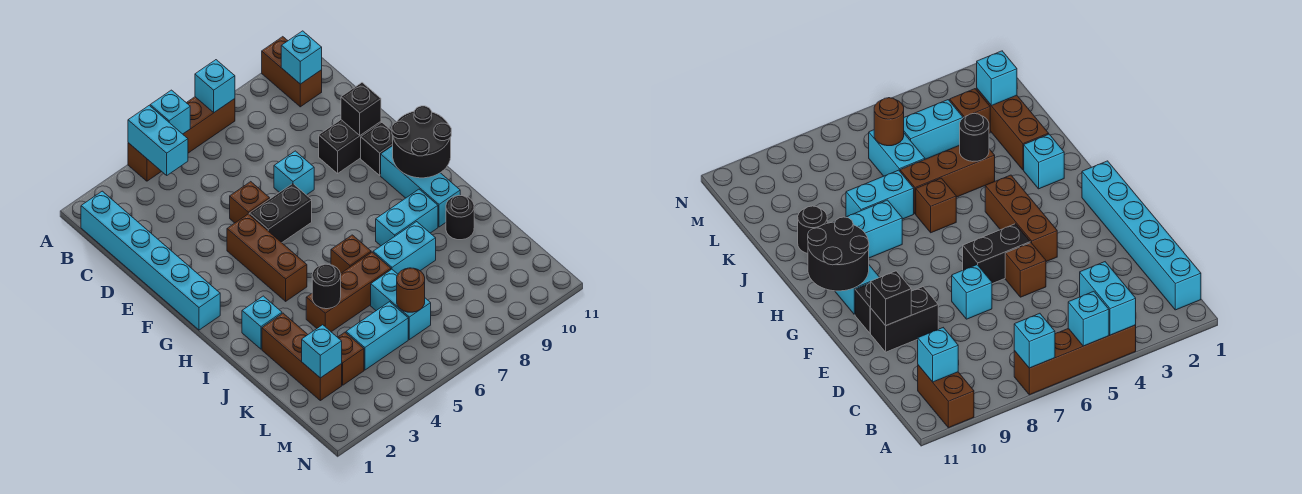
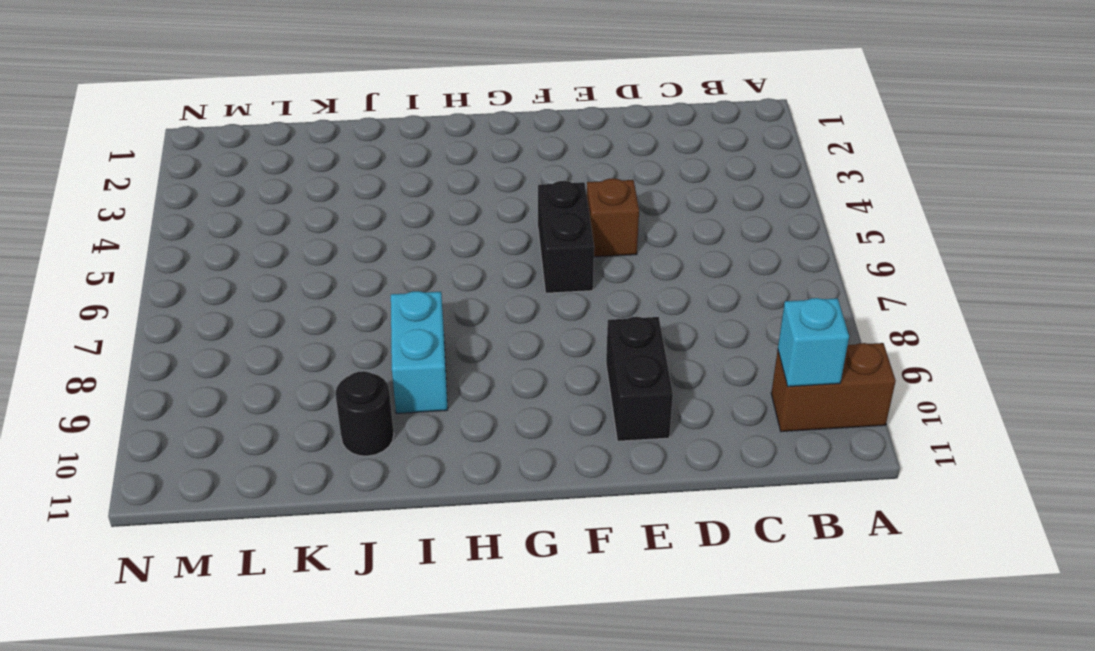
none -> brown 1x4 brick [128,97,235,181]
none -> cyan 1x6 brick [81,191,220,330]
none -> cyan 1x1 brick [274,151,314,195]

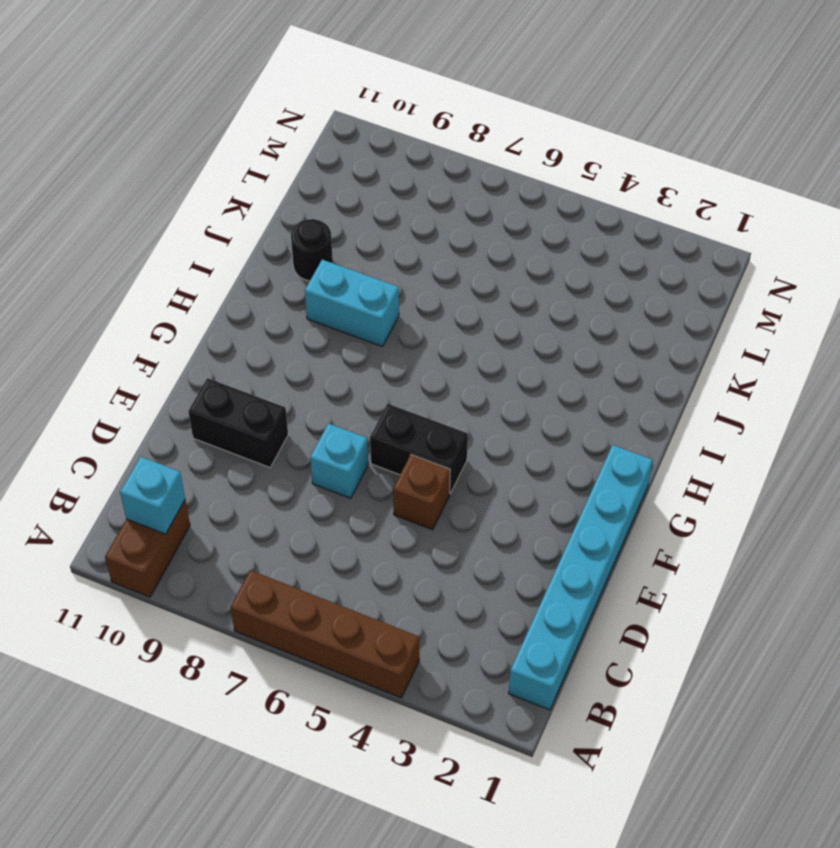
none -> brown 1x3 brick [227,214,307,301]
none -> black 1x1 brick [361,123,393,175]
none -> cyan 1x3 brick [381,146,460,227]

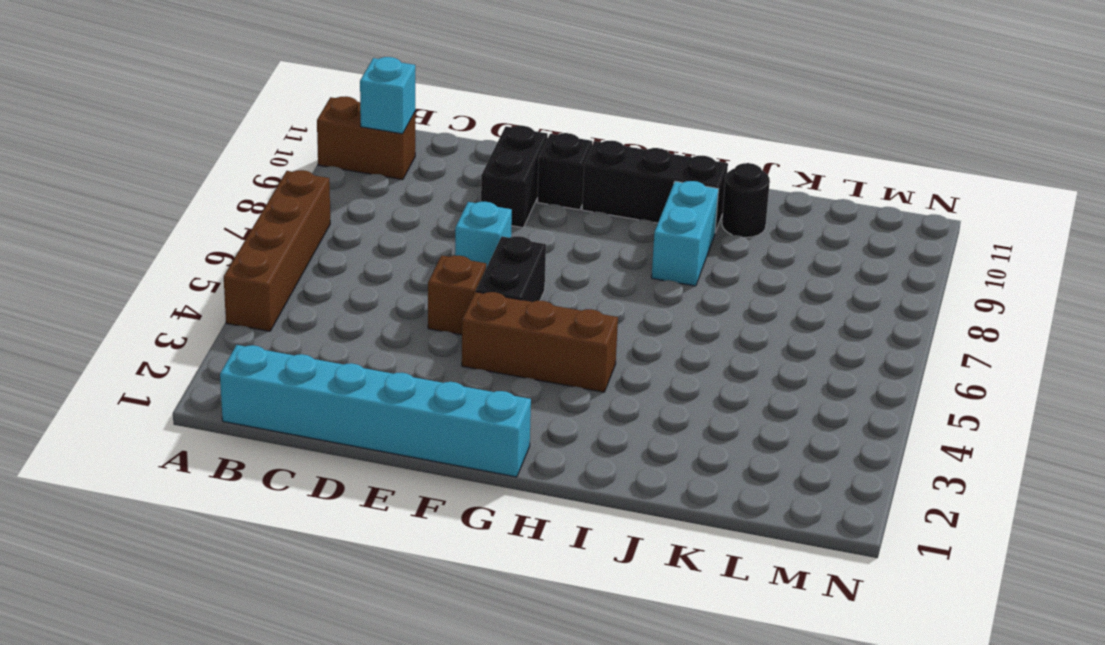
black 1x3 brick [582,141,728,233] -> cyan 1x3 brick [381,146,460,227]
none -> cyan 1x1 brick [242,296,282,349]
none -> brown 1x1 brick [331,235,371,274]
none -> brown 1x3 brick [262,313,342,401]

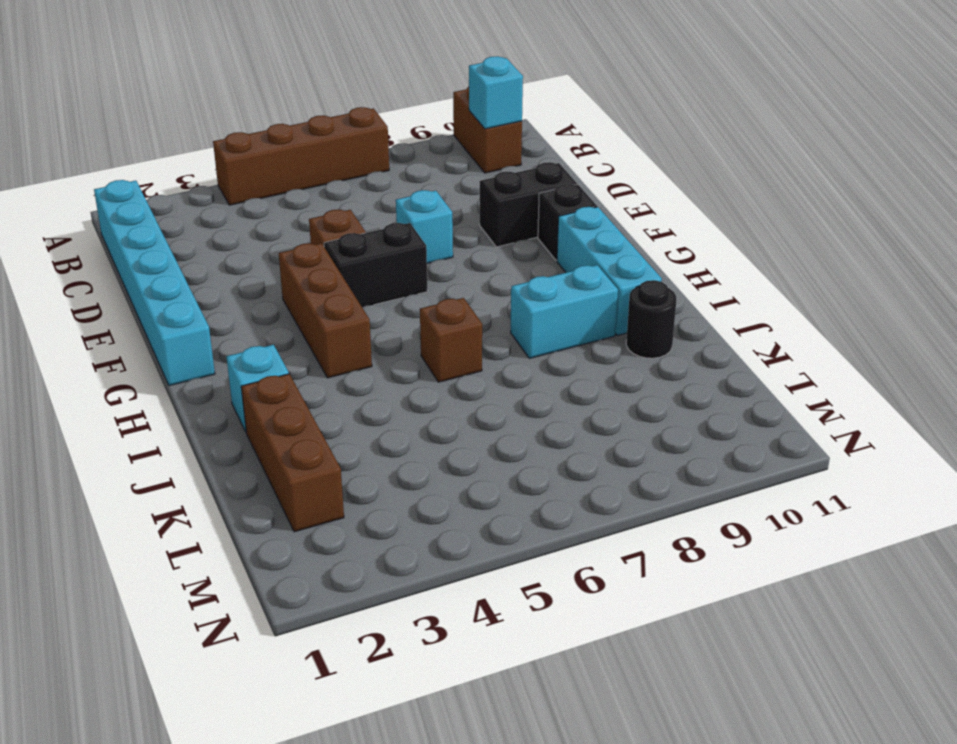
none -> brown 1x3 brick [306,252,391,332]
none -> cyan 1x2 brick [373,222,436,274]
none -> cyan 1x2 brick [371,269,431,340]

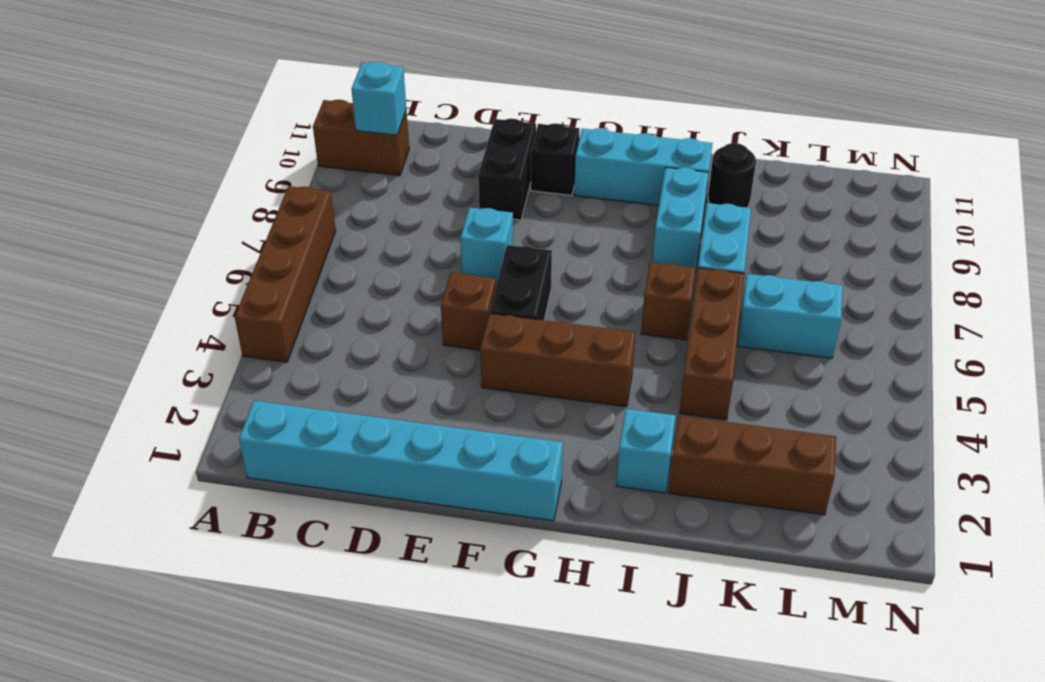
none -> brown 1x1 brick [338,332,364,385]
none -> cyan 1x2 brick [346,302,408,370]
none -> cyan 1x2 brick [128,105,188,175]

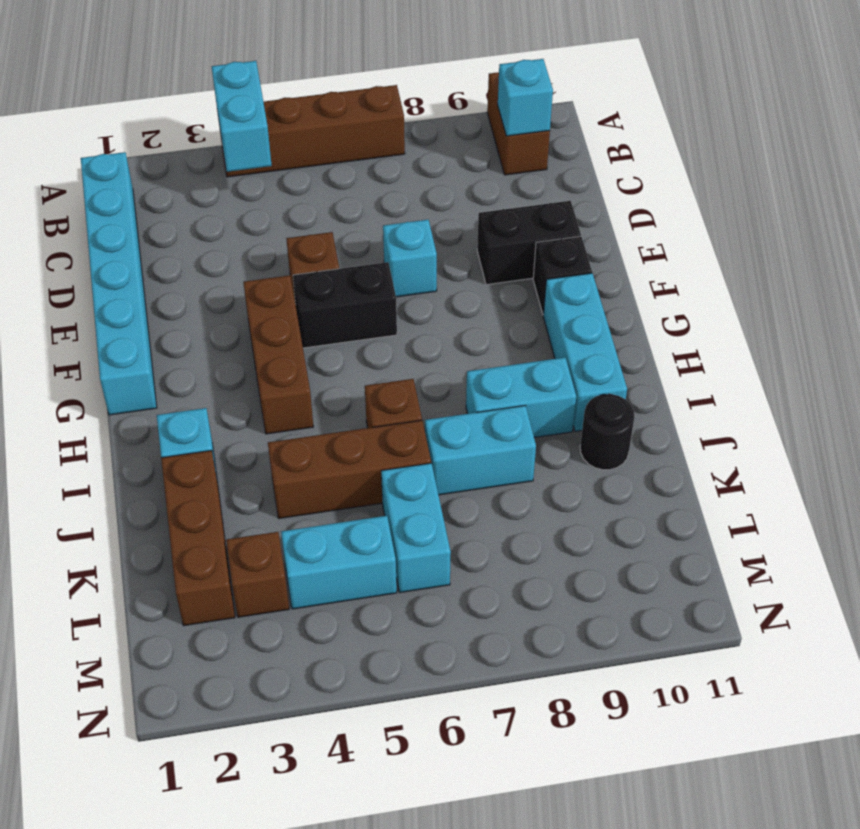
none -> cyan 1x1 brick [150,90,190,134]
none -> cyan 1x1 brick [195,60,235,112]
none -> black 1x1 brick [341,83,381,135]

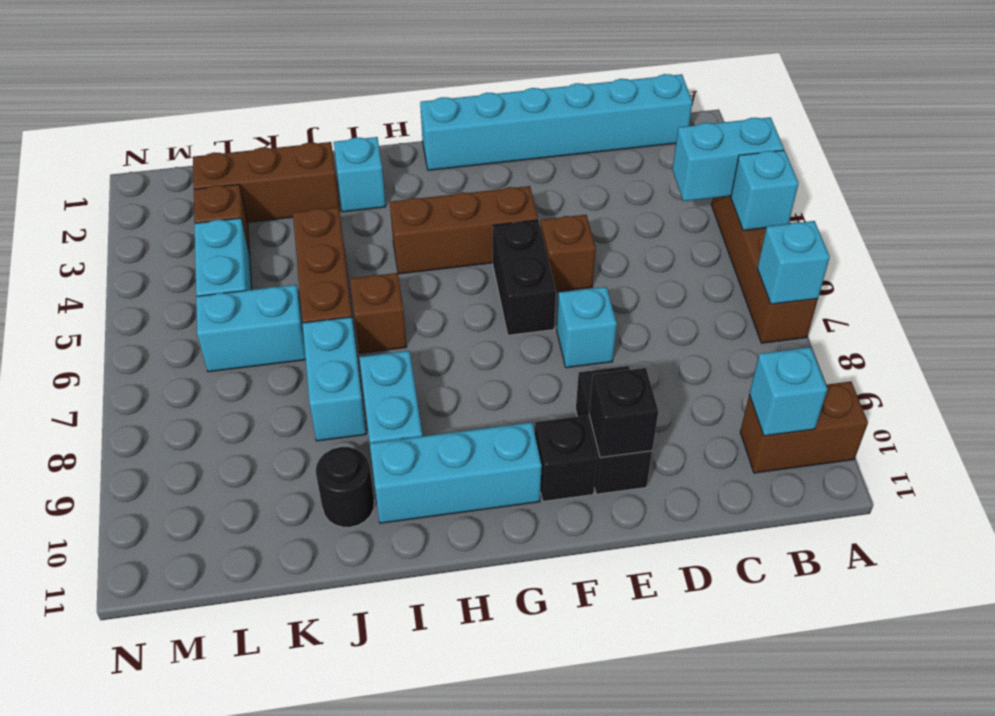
none -> black 2x2 round brick [392,106,451,178]
none -> black 1x1 round brick [312,264,341,309]
none -> cyan 1x1 brick [302,325,342,378]

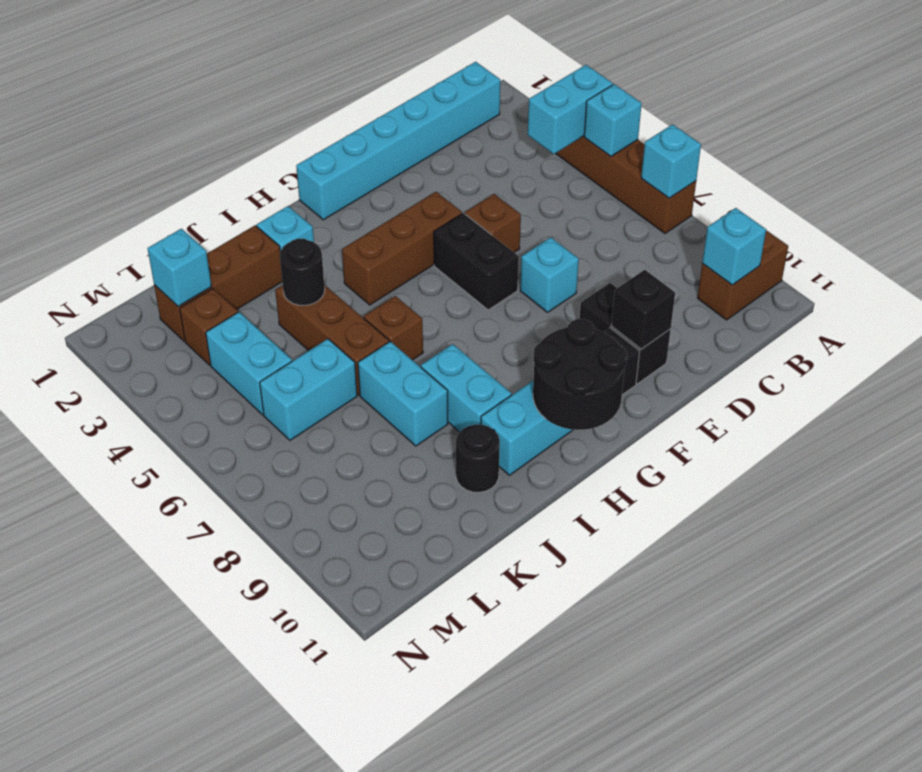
none -> brown 1x1 round brick [397,268,425,312]

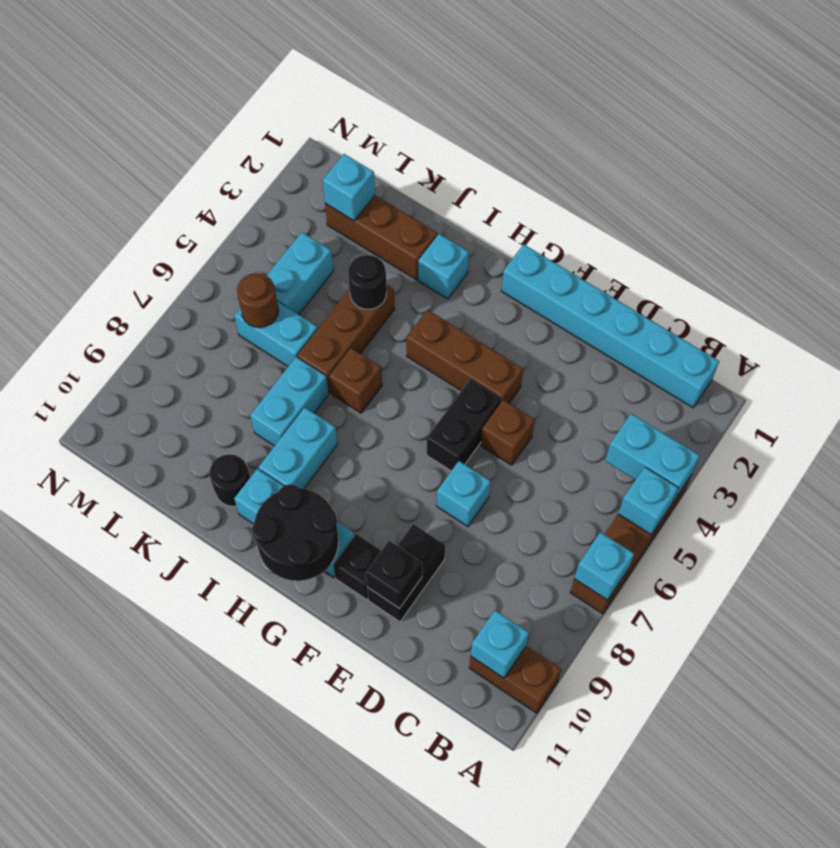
none -> brown 1x1 brick [338,332,364,385]

